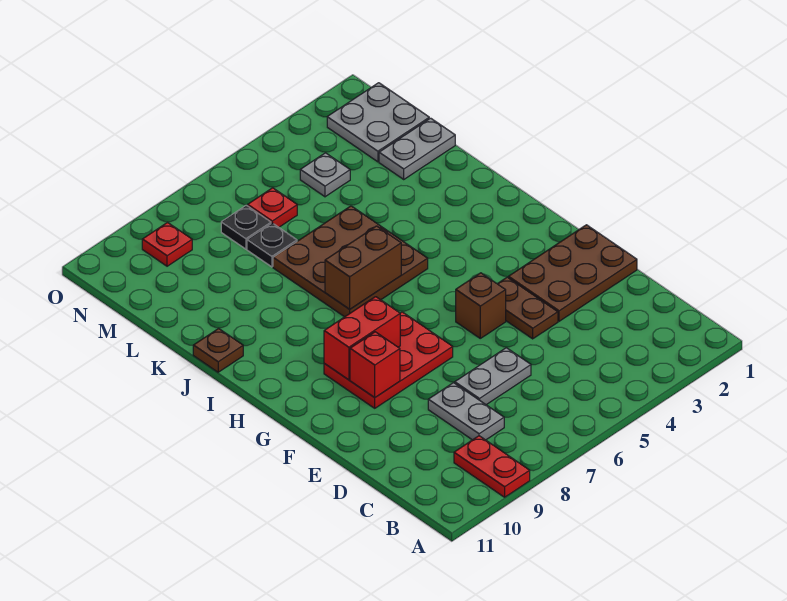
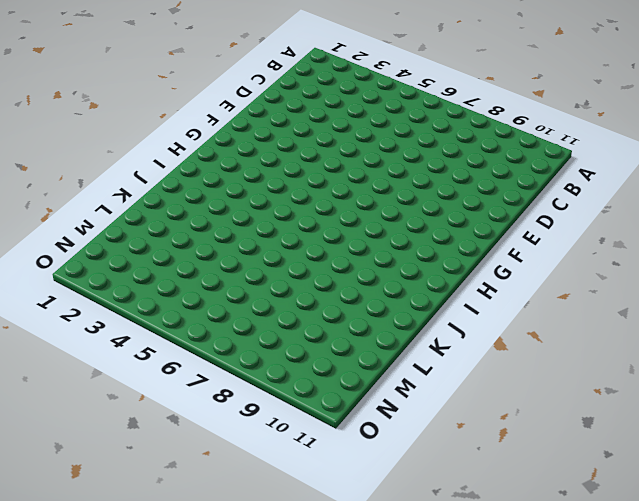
none -> red 1x2 plate [454,436,530,497]
none -> grey 1x2 plate [428,383,504,440]
none -> grey 1x2 plate [455,348,531,405]

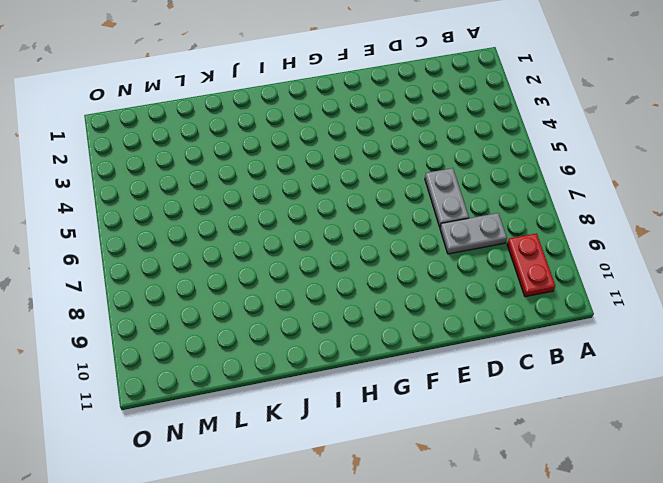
red 1x2 plate [507,233,555,297] -> red 1x2 plate turned to [454,436,530,497]
none -> brown 2x3 plate [508,225,637,321]
none -> brown 1x2 plate [498,277,558,339]
none -> brown 1x1 brick [456,273,506,338]

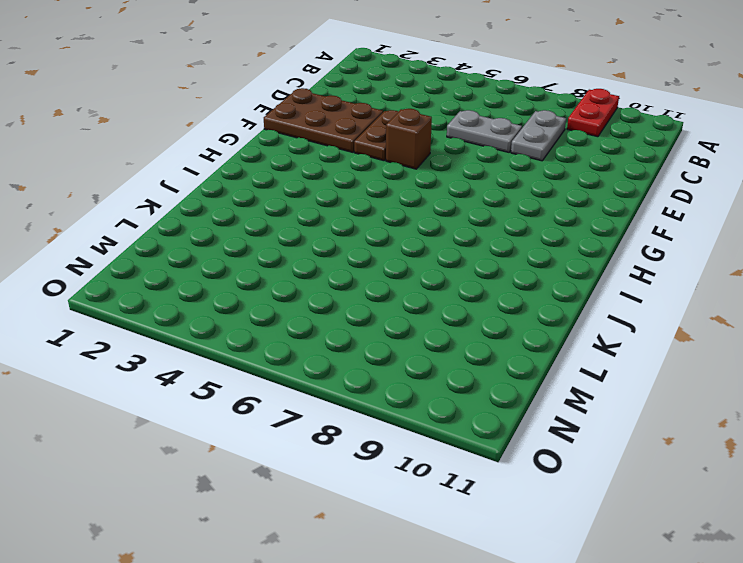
none -> red 2x3 plate [324,312,453,408]
none -> brown 3x3 plate [273,206,428,317]
none -> brown 1x1 plate [193,329,243,372]

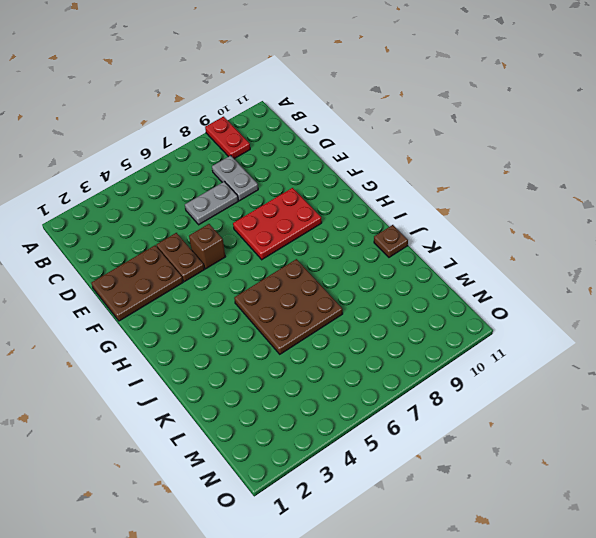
none -> grey 1x2 plate [379,118,455,179]
none -> black 1x1 plate [247,223,297,267]
none -> grey 2x2 plate [327,83,429,162]

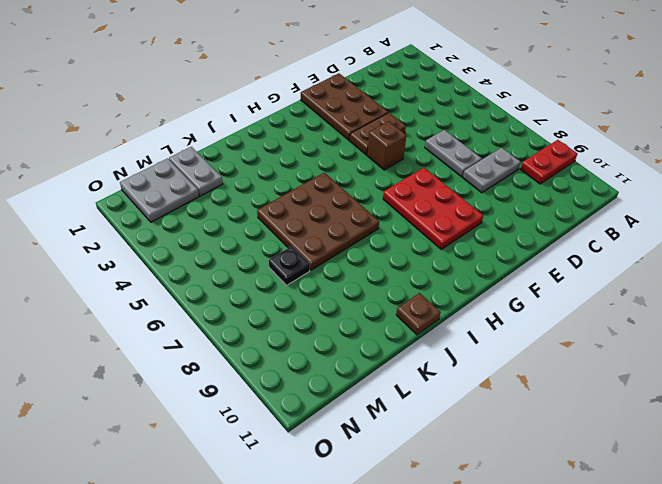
none -> grey 1x1 plate [300,153,350,197]
none -> red 1x1 plate [248,188,297,227]
none -> black 1x1 plate [221,205,271,249]

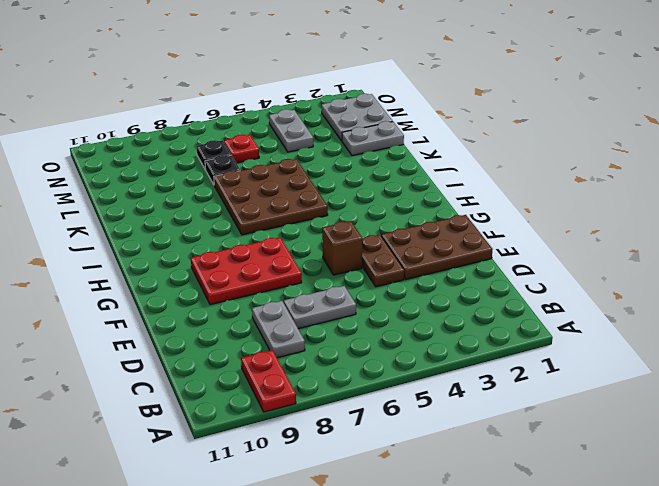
grey 1x2 plate [269,109,313,152] -> grey 1x1 plate [300,153,350,197]
none -> brown 1x1 plate [193,329,243,372]
none -> red 1x1 plate [142,223,192,266]
none -> red 1x1 brick [350,332,400,398]

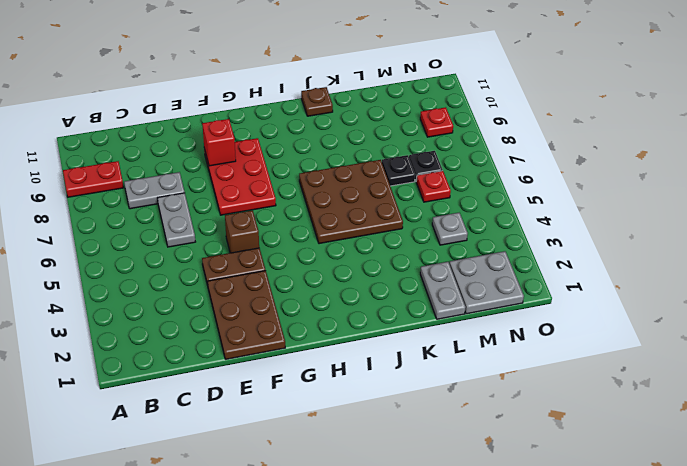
none -> red 1x2 brick [324,297,400,380]
none -> brown 1x2 brick [325,226,401,309]

